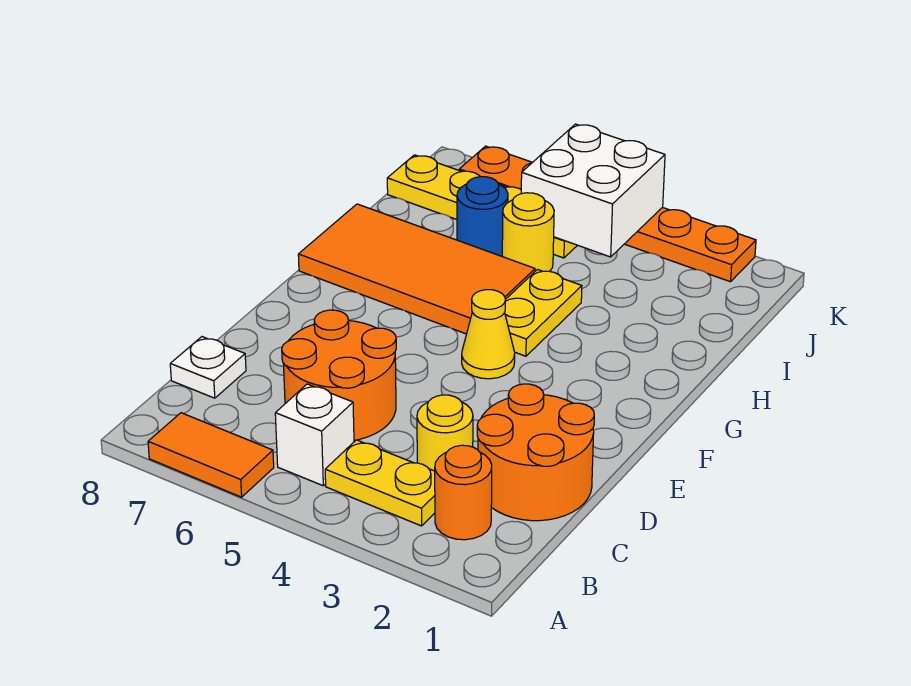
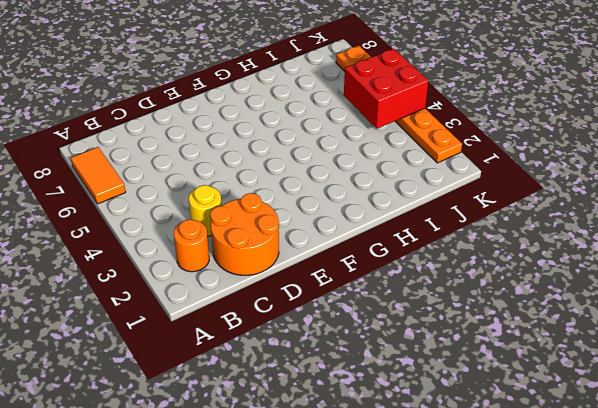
red 2x2 brick [344,48,428,129] -> white 2x2 brick [521,124,665,257]
none -> yellow 1x2 plate [325,440,435,526]
none -> white 1x1 brick [275,384,354,486]
none -> orange 2x2 round brick [282,310,396,440]

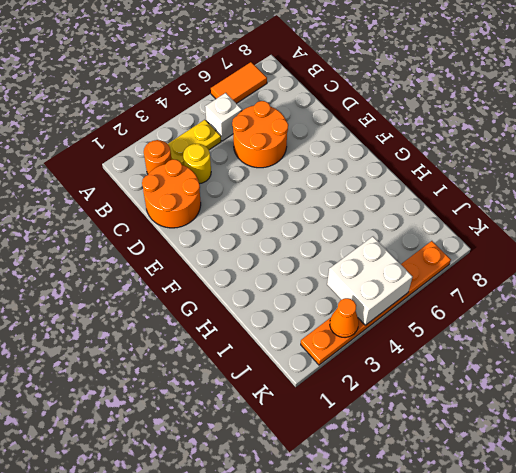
orange 1x1 cone [330,298,359,338] -> none
none -> white 1x1 plate [170,337,246,398]
none -> yellow 1x1 cone [462,290,515,379]
none -> yellow 1x2 plate [505,270,582,356]

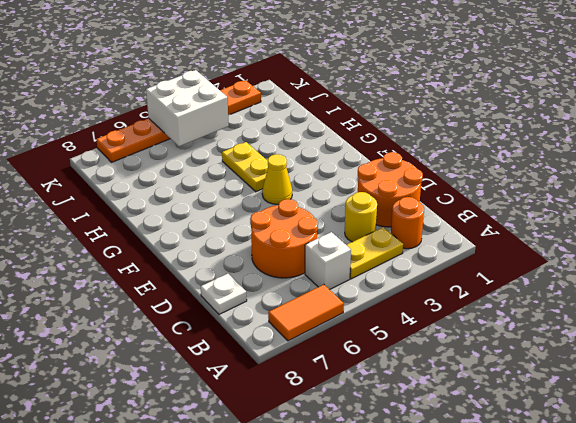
none -> orange 2x4 tile [298,204,535,334]
none -> yellow 1x1 round brick [502,193,554,271]
none -> blue 1x1 round brick [457,177,508,256]

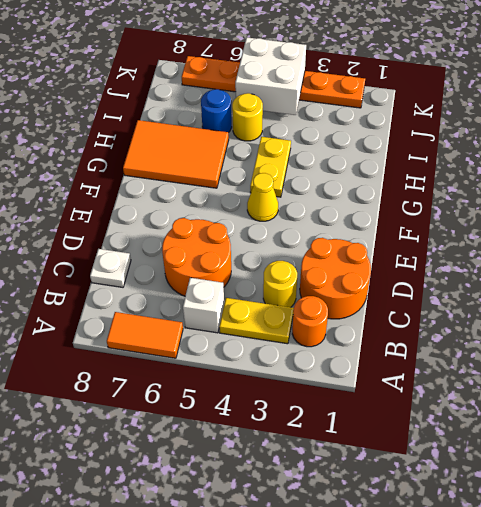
orange 2x3 tile [123,120,229,188] -> orange 2x4 tile [298,204,535,334]
none -> yellow 1x4 plate [387,155,577,258]

